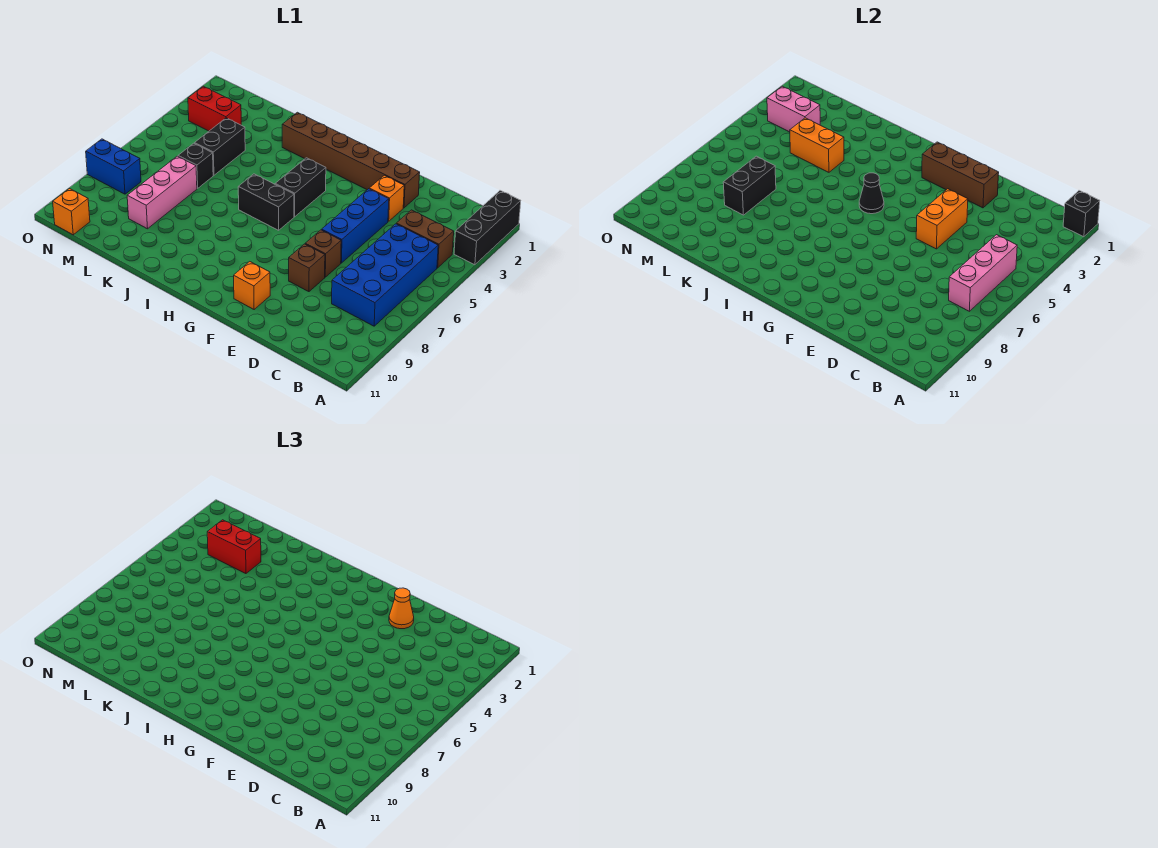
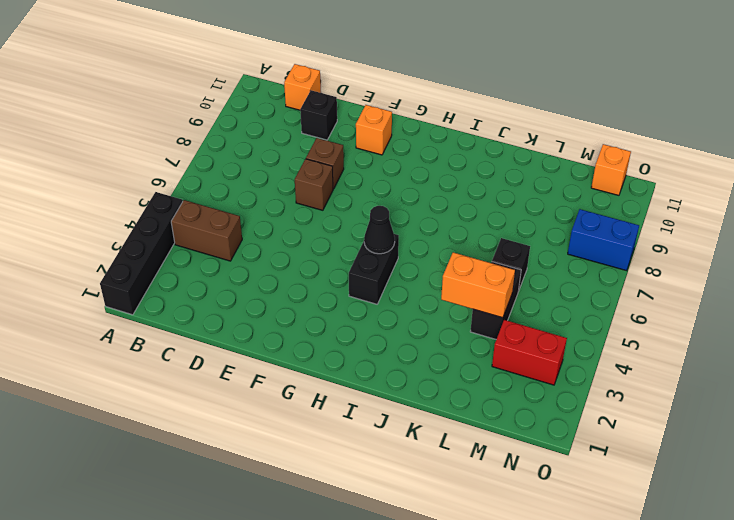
black 1x4 brick [100,192,183,315] -> black 1x3 brick [454,191,521,265]
orange 1x1 brick [284,64,321,110] -> orange 1x1 brick moved to [369,175,404,221]
black 1x1 brick [300,90,337,140] -> black 1x1 brick moved to [1063,191,1100,237]
none -> blue 2x4 brick [332,224,438,326]
none -> brown 1x6 brick [282,112,420,208]
none -> blue 1x3 brick [322,189,389,263]

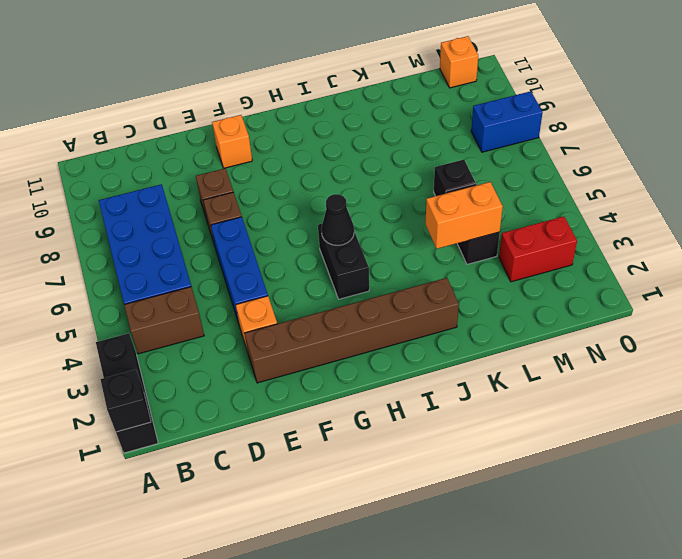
none -> black 1x2 brick [238,174,294,230]
none -> pink 1x3 brick [127,156,197,229]
none -> pink 1x3 brick [949,235,1017,311]

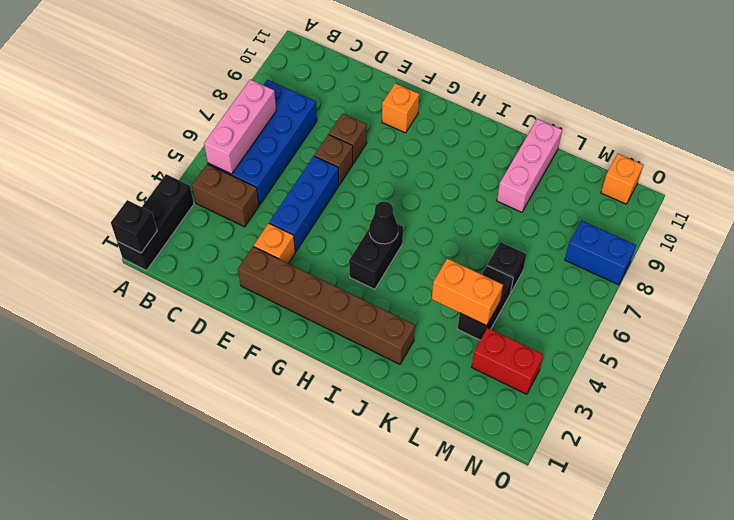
pink 1x3 brick [497,119,562,212] -> pink 1x3 brick moved to [127,156,197,229]
none -> black 1x2 brick [238,174,294,230]
none -> brown 1x3 brick [922,142,999,208]
none -> orange 1x2 brick [916,189,968,249]

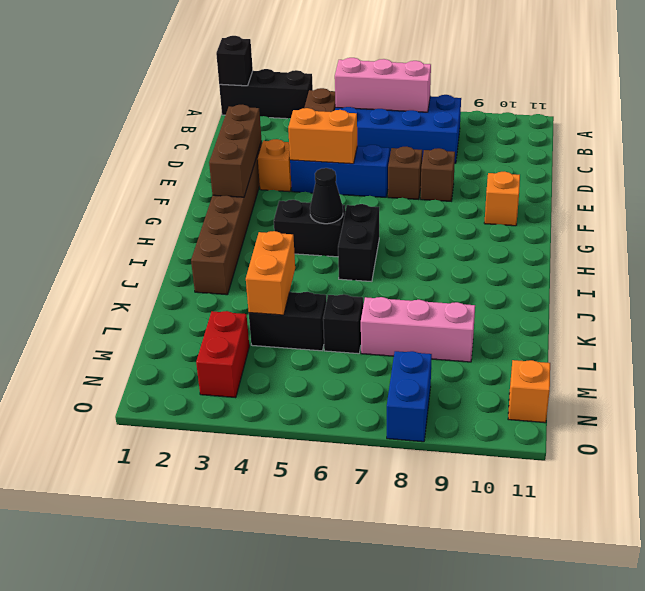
none -> black 1x2 brick [723,156,776,215]
none -> pink 1x2 brick [767,86,820,132]
none -> orange 1x1 cone [389,588,414,629]

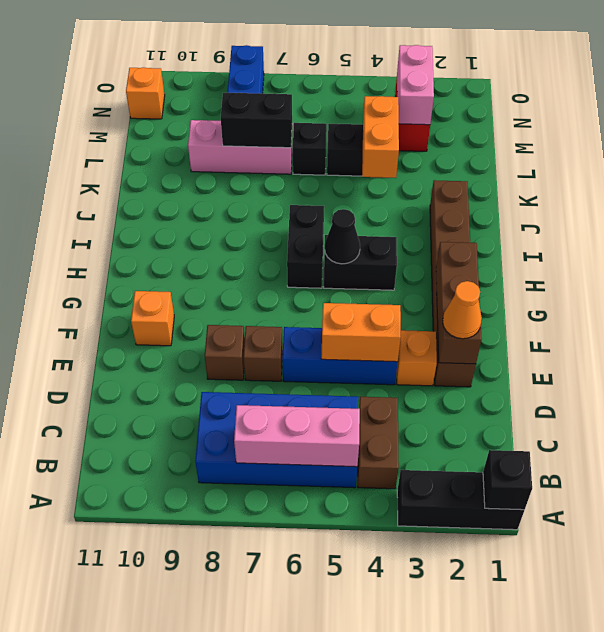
none -> red 1x2 brick [207,520,261,574]

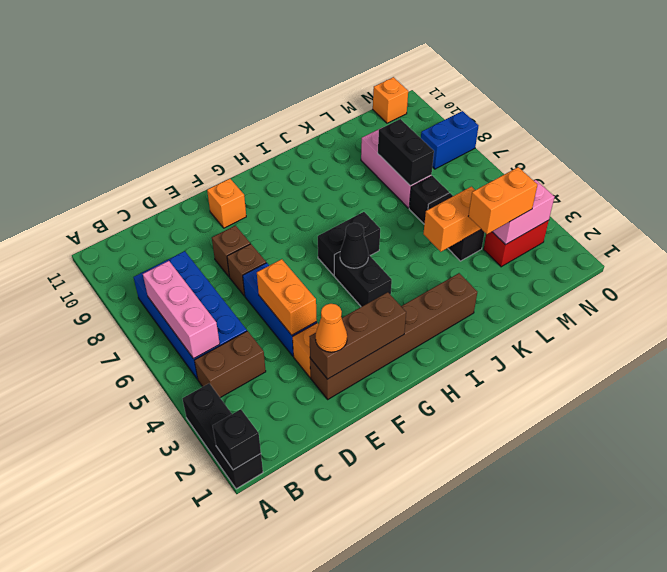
orange 1x2 brick [468,167,537,234] -> red 1x2 brick [207,520,261,574]

